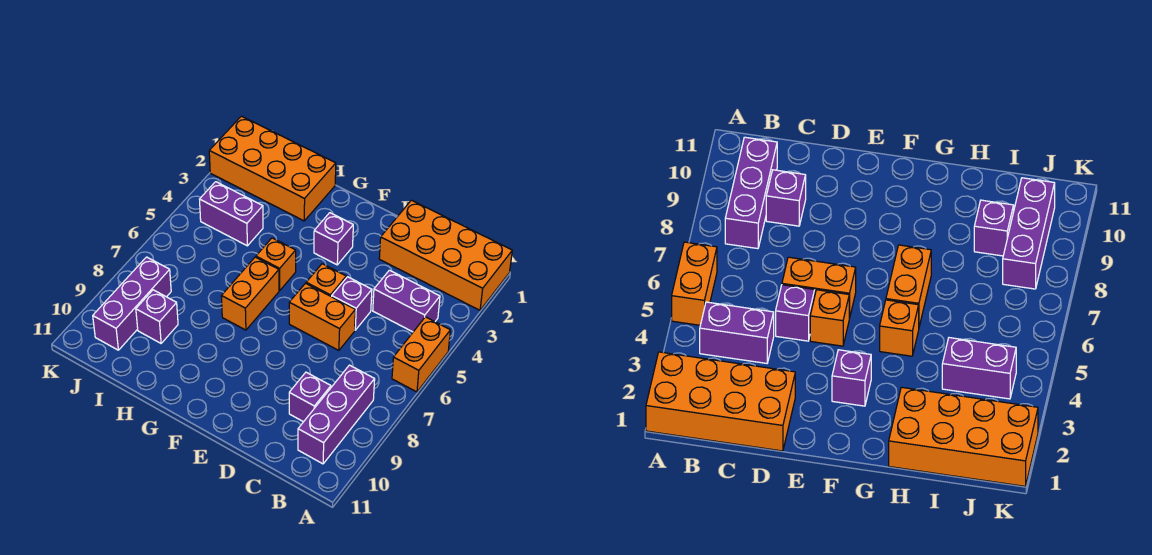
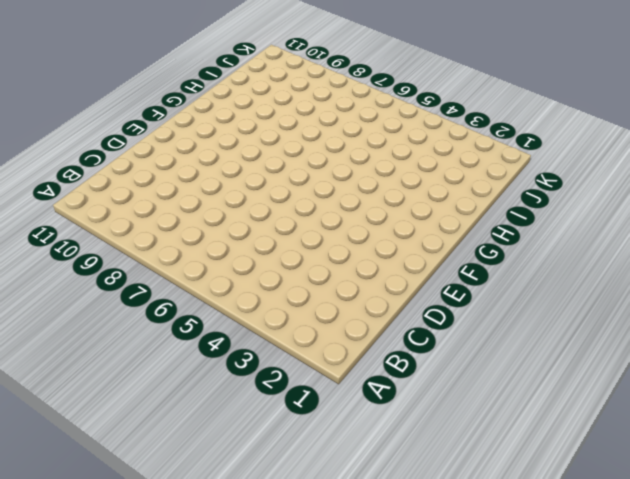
none -> orange 2x4 brick [379,200,512,310]
none -> orange 1x2 brick [392,317,450,392]
none -> purple 1x2 brick [373,270,440,332]

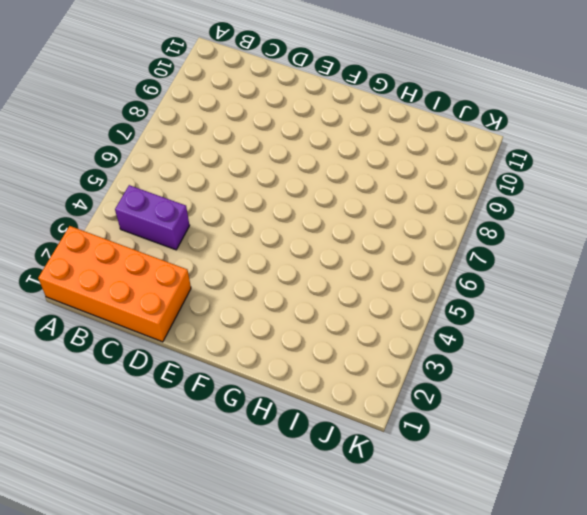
none -> orange 1x2 brick [392,317,450,392]
none -> purple 1x3 brick [298,365,375,464]
none -> purple 1x1 brick [289,372,331,422]

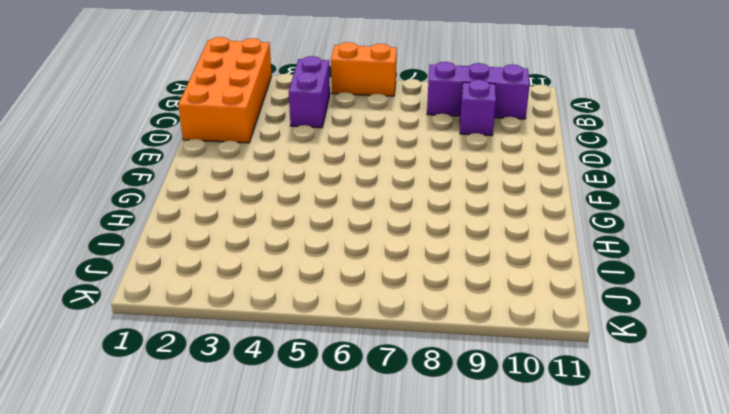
none -> purple 1x1 brick [332,277,372,330]
none -> orange 1x2 brick [289,283,355,350]
none -> orange 1x1 brick [306,264,346,297]

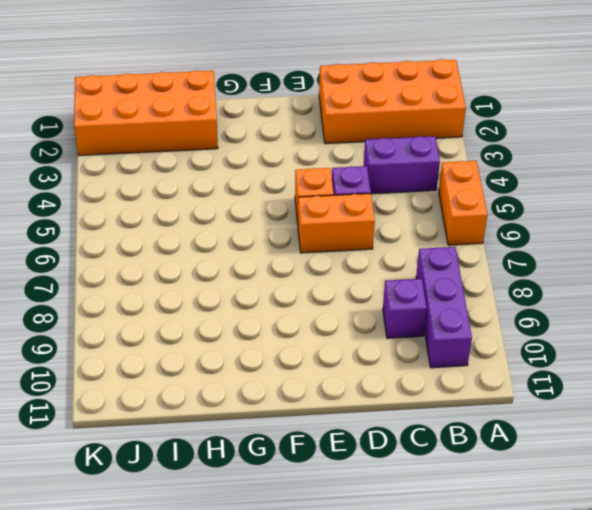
none -> purple 1x1 brick [314,213,353,265]
none -> orange 1x1 brick [256,238,296,290]
none -> orange 1x2 brick [221,257,279,330]

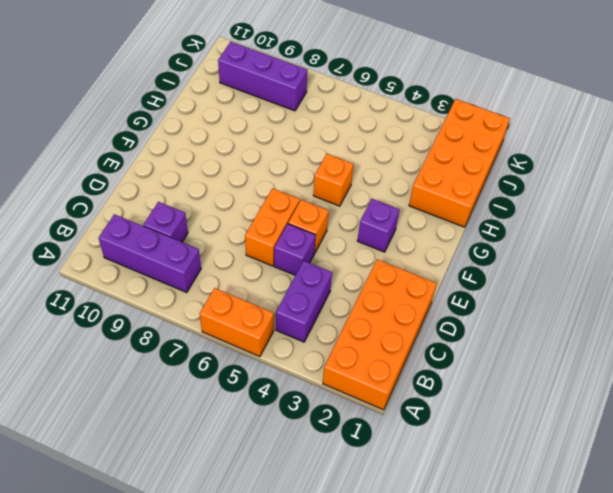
none -> orange 1x2 brick [221,257,279,330]
none -> purple 1x2 brick [200,182,263,246]
none -> purple 1x1 brick [136,290,178,343]

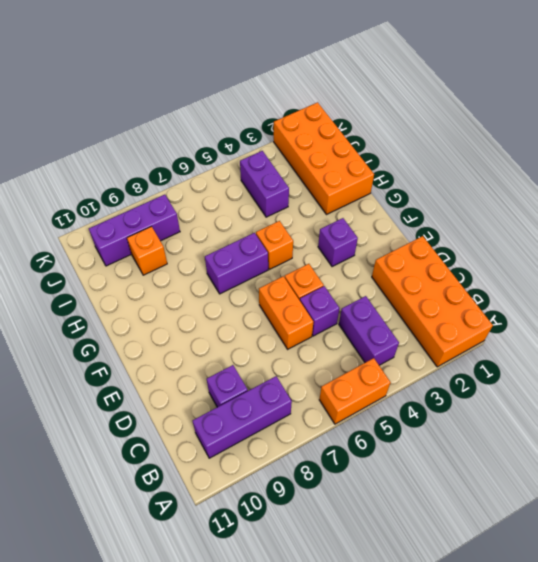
purple 1x2 brick [205,233,268,294] -> orange 1x2 brick [221,257,279,330]
orange 1x1 brick [127,227,167,275] -> purple 1x1 brick [136,290,178,343]

